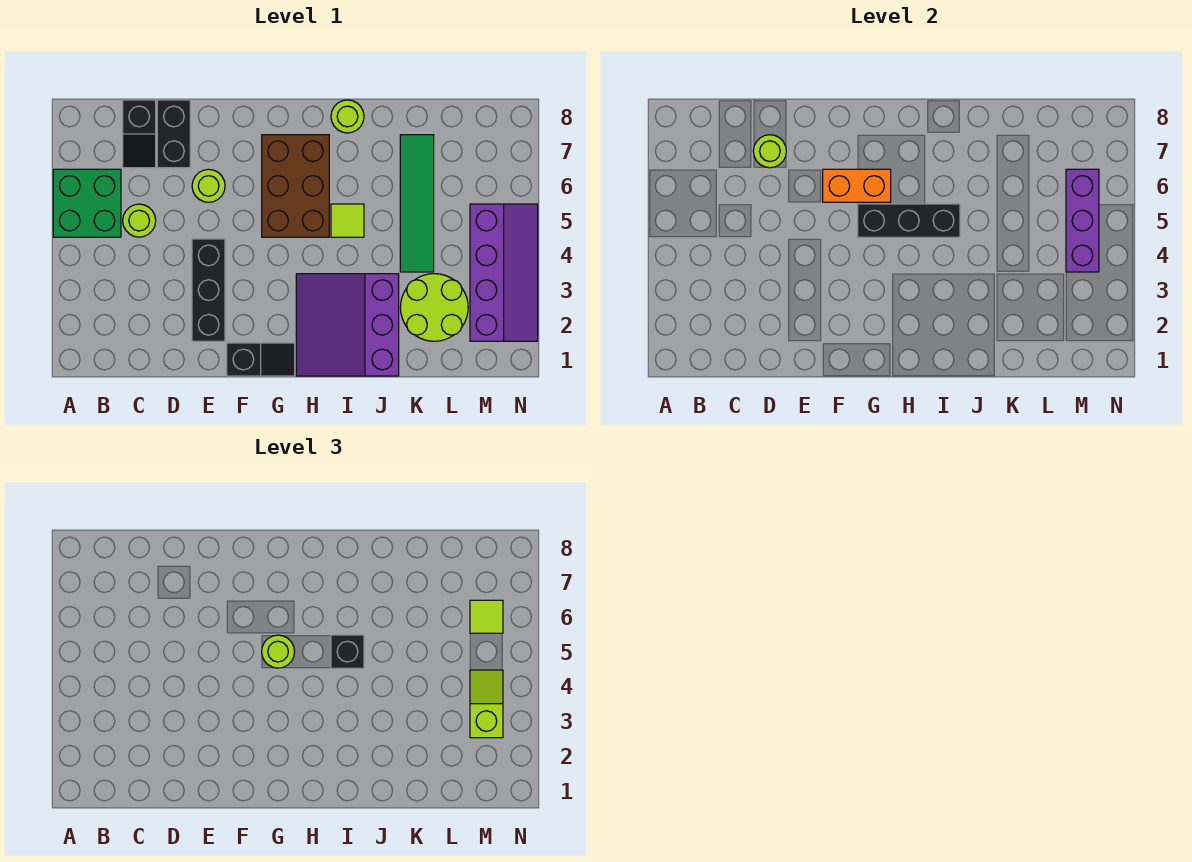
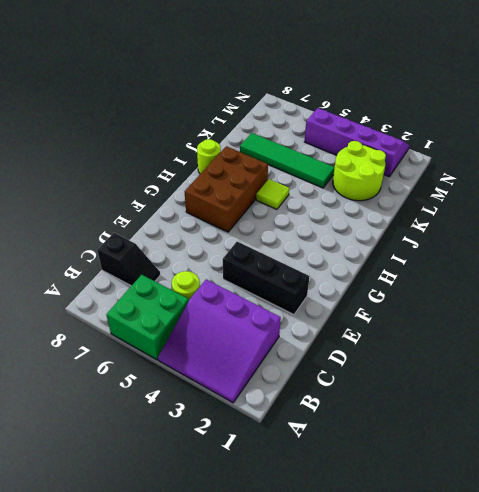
purple 3x3 slope [158,279,281,403] -> purple 3x3 slope moved to [296,274,399,376]
brown 2x3 brick [184,146,268,232] -> brown 2x3 brick turned to [262,135,329,237]
none -> black 1x2 brick [157,100,190,168]
none -> lime 1x1 round brick [192,169,225,202]
none -> black 1x2 slope [227,343,295,376]

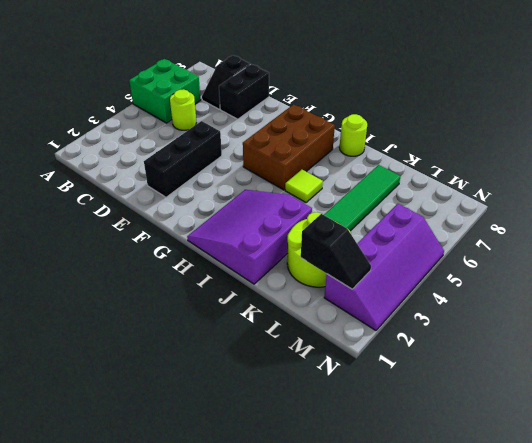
black 1x2 slope [301,214,371,289] -> black 1x2 slope moved to [227,343,295,376]
none -> lime 1x1 round brick [192,169,225,202]
none -> lime 1x1 round brick [753,135,786,168]
none -> orange 1x2 brick [823,169,891,202]

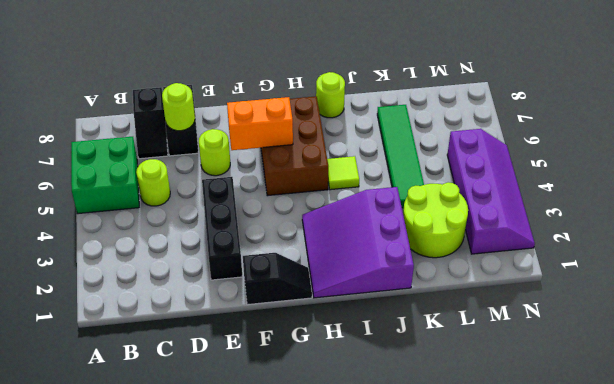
none -> black 1x3 brick [858,204,960,237]
none -> purple 1x3 brick [1066,169,1099,272]
none -> lime 1x1 round brick [262,635,295,668]

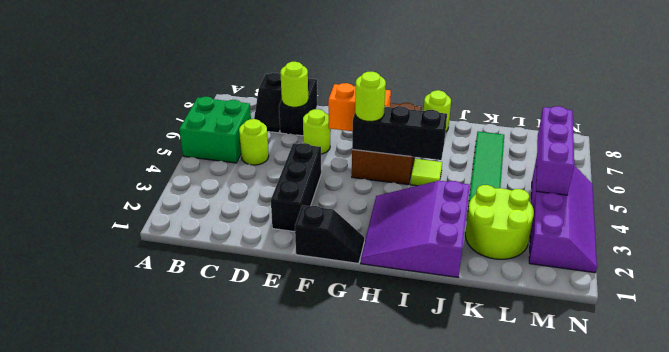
none -> black 1x1 brick [331,635,364,668]
none -> lime 1x2 slope [470,670,503,738]
none -> lime 1x1 tile [470,600,503,633]

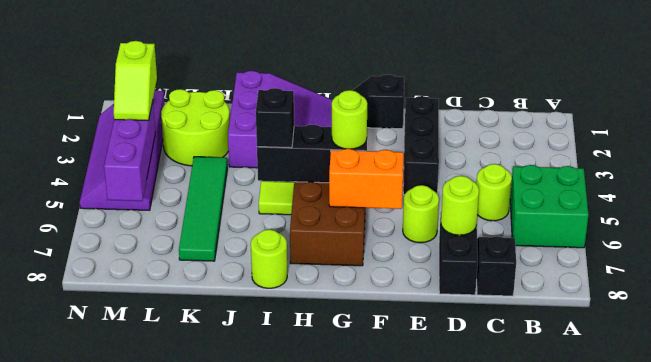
none -> lime 1x1 tile [470,600,503,633]

